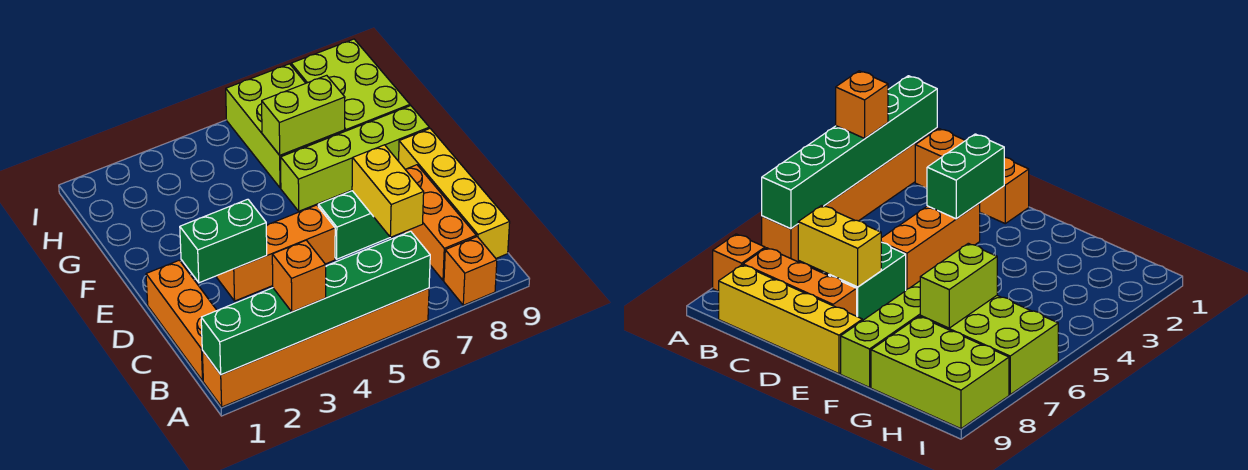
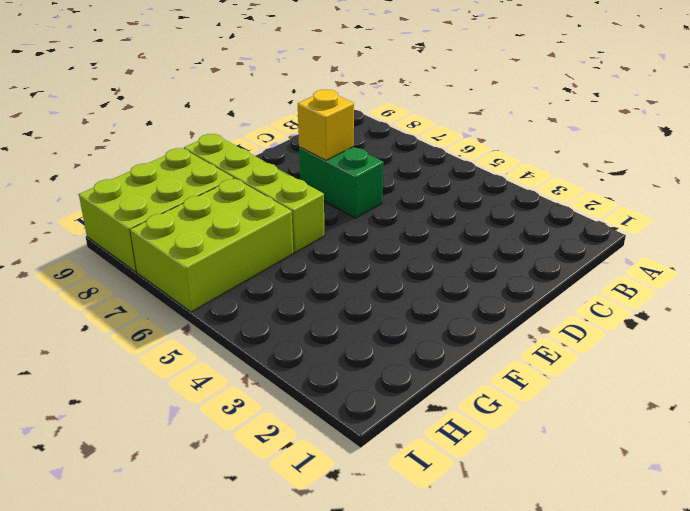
yellow 1x1 brick [298,90,354,160] -> yellow 1x2 brick [352,145,424,237]
none -> orange 1x6 brick [202,288,429,407]
none -> orange 1x1 brick [444,237,497,305]
none -> orange 1x3 brick [146,260,217,381]

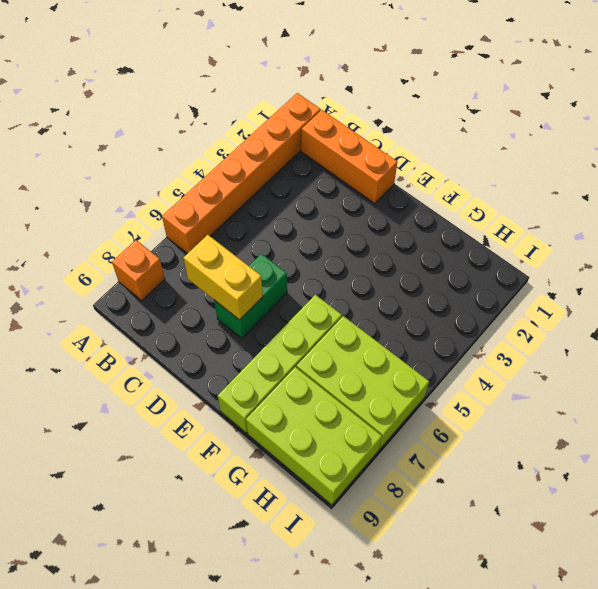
none -> orange 1x3 brick [404,165,476,280]
none -> yellow 1x4 brick [399,128,510,258]
none -> orange 1x3 brick [217,205,335,301]

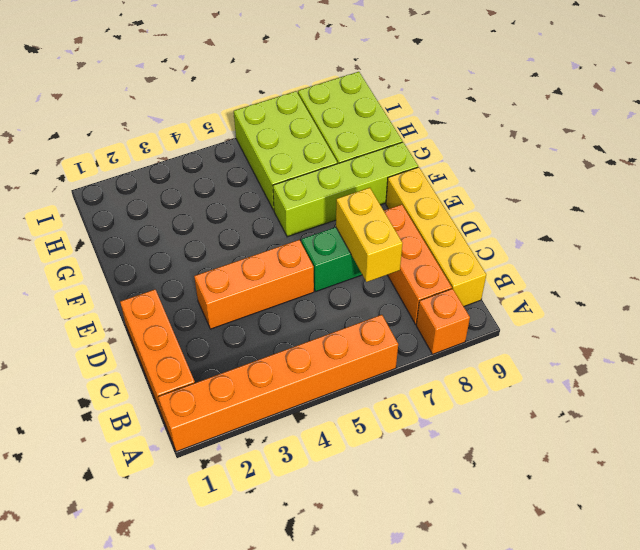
none -> green 1x6 brick [201,231,430,375]
none -> green 1x2 brick [180,199,267,283]
none -> lime 1x2 brick [262,75,345,155]

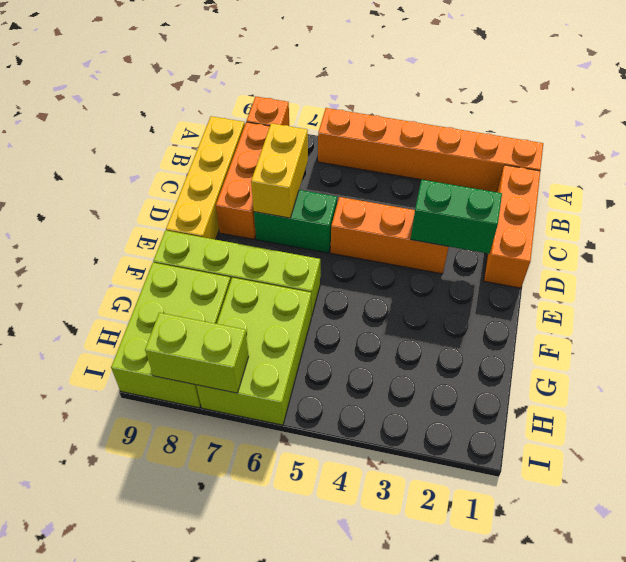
lime 1x2 brick [145,313,249,393] -> lime 1x2 brick moved to [262,75,345,155]
none -> green 1x6 brick [201,231,430,375]
none -> orange 1x1 brick [272,240,326,312]

